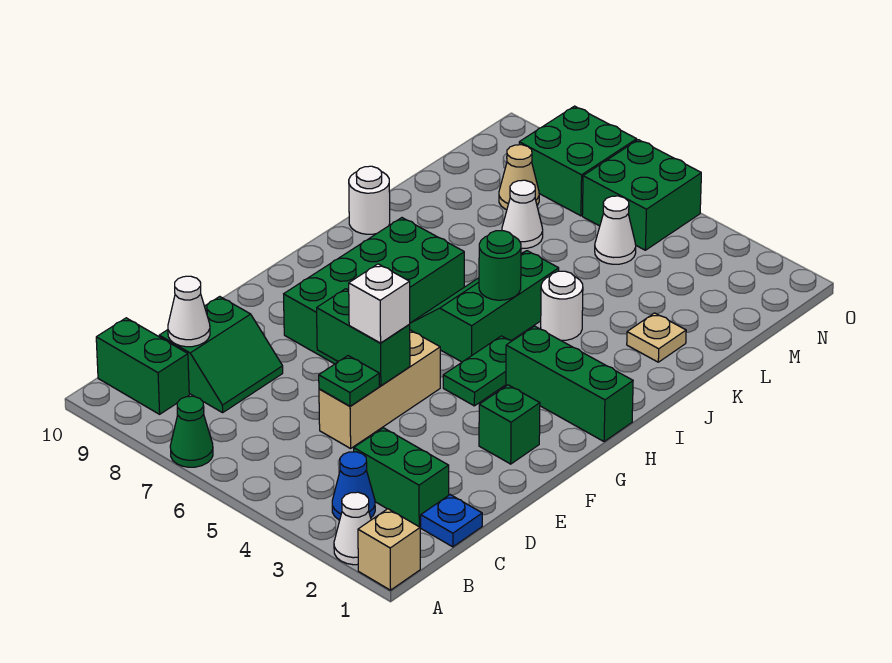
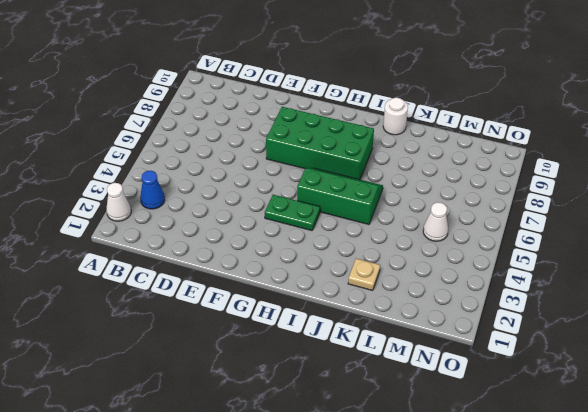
none -> tan 1x1 brick [358,509,420,590]
none -> green 1x1 cone [170,396,213,467]
none -> green 1x2 brick [96,318,189,414]

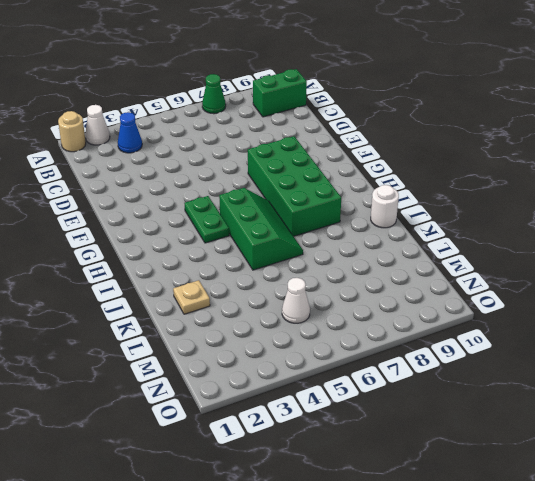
tan 1x1 round brick [58,111,86,152] -> tan 1x1 brick [358,509,420,590]
none -> blue 1x1 plate [421,495,482,547]
none -> green 1x2 brick [354,428,449,527]
none -> green 2x2 slope [159,297,283,413]

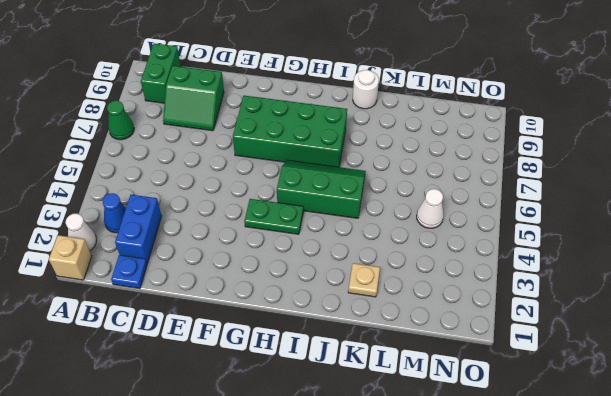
blue 1x2 brick [115,195,162,263] -> green 1x2 brick [354,428,449,527]
none -> tan 1x3 brick [319,330,440,448]
none -> green 1x1 brick [479,385,540,464]
none -> green 1x3 brick [506,326,633,442]

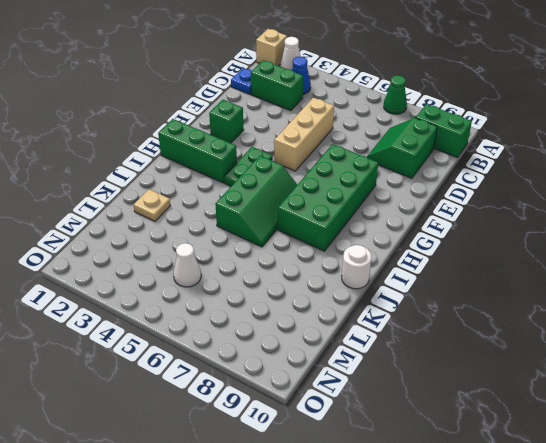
none -> white 1x1 round brick [541,271,583,341]
none -> white 1x1 cone [502,180,543,249]
none -> tan 1x1 cone [499,145,539,210]

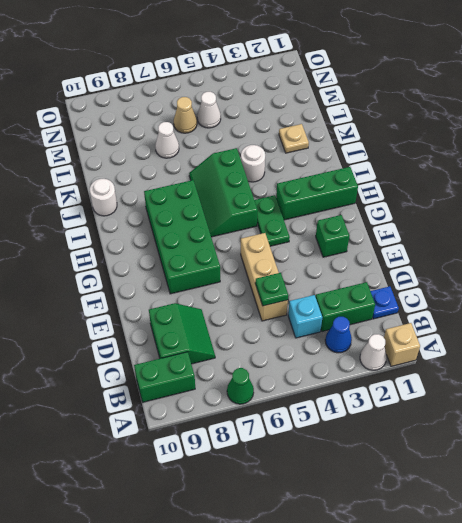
cyan 1x1 brick [288,295,322,338] -> none
tan 1x1 cone [174,97,197,133] -> tan 1x1 cone moved to [499,145,539,210]
none -> green 2x2 brick [582,140,701,250]
none -> green 2x2 brick [519,106,637,216]
none -> white 1x1 cone [168,276,210,347]

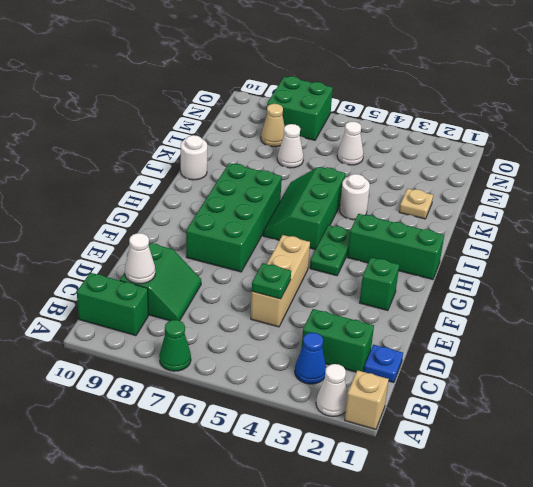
none -> green 2x2 brick [582,140,701,250]
none -> green 1x2 brick [317,289,410,386]
none -> green 1x1 round brick [479,231,521,300]

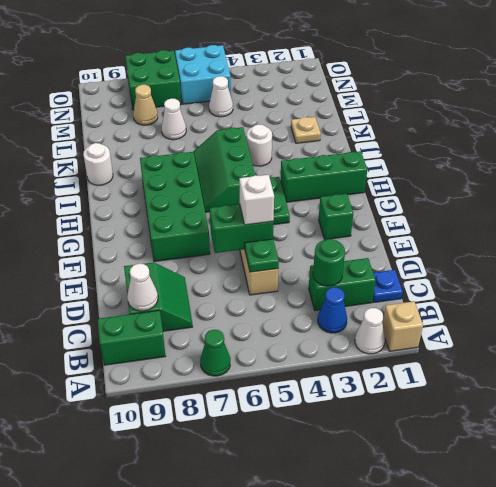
green 1x1 round brick [313,239,345,286] -> green 1x1 round brick moved to [479,231,521,300]
cyan 2x2 brick [175,45,231,104] -> green 2x2 brick [582,140,701,250]

